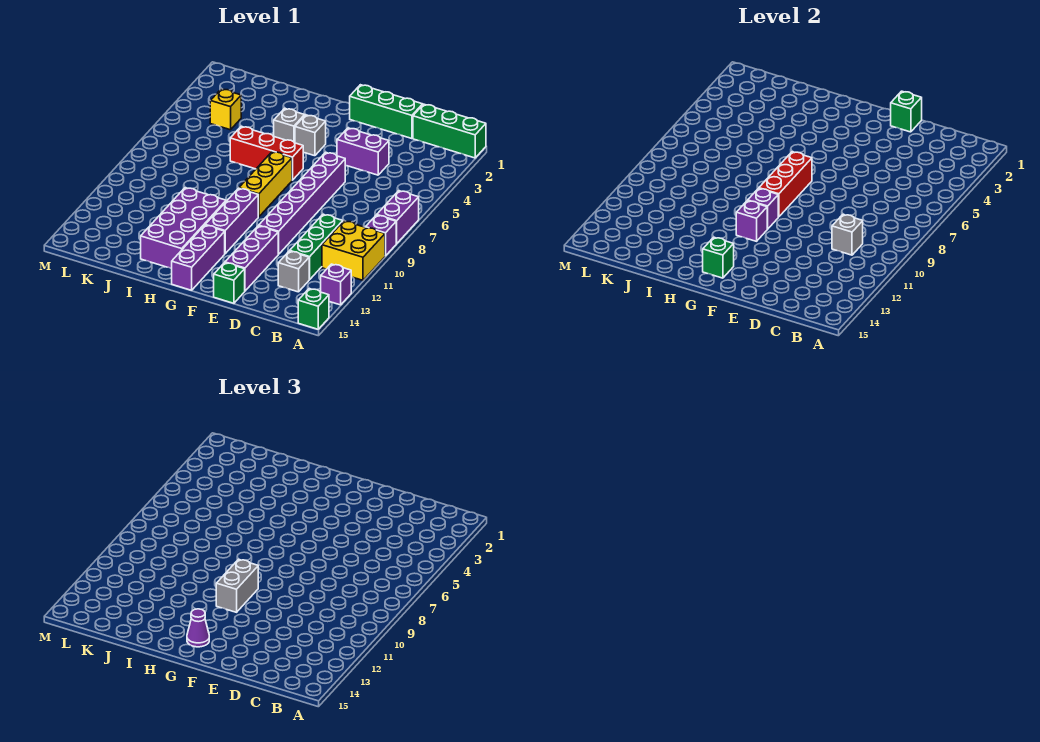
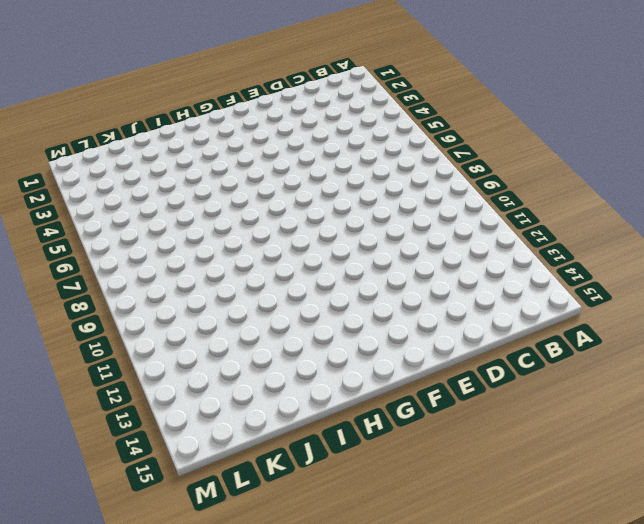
none -> green 1x3 brick [413,104,486,158]
none -> purple 1x2 brick [377,191,419,243]
none -> purple 1x1 brick [365,215,397,256]

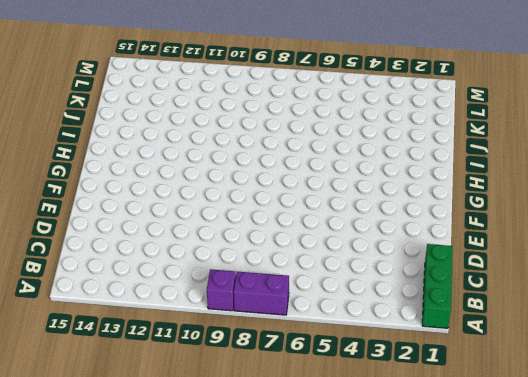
none -> yellow 2x2 brick [322,221,385,280]
none -> purple 1x1 brick [321,264,351,305]
none -> green 1x1 brick [298,289,329,329]

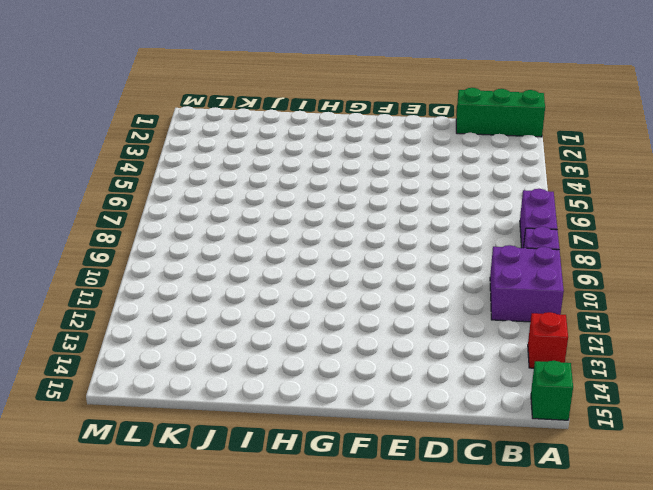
purple 2x2 brick [490,245,564,322] -> yellow 2x2 brick [322,221,385,280]
red 1x1 brick [528,312,568,368] -> purple 1x1 brick [321,264,351,305]
none -> green 1x3 brick [290,215,343,279]
none -> grey 1x1 brick [278,251,310,292]
none -> green 1x3 brick [350,85,423,139]

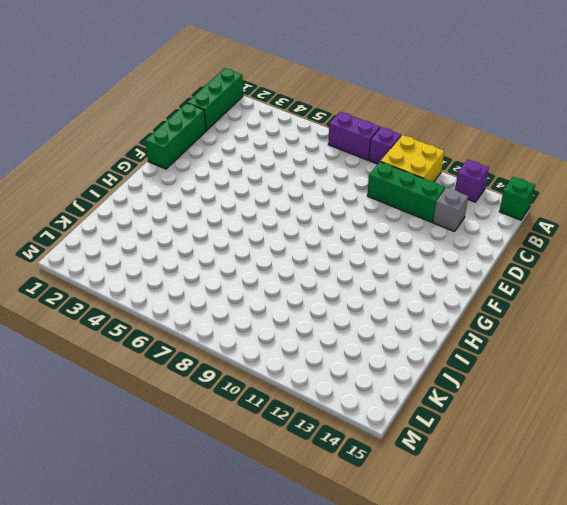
none -> purple 1x2 brick [337,128,389,175]
none -> purple 1x6 brick [259,153,345,254]
none -> purple 1x3 brick [225,226,278,291]

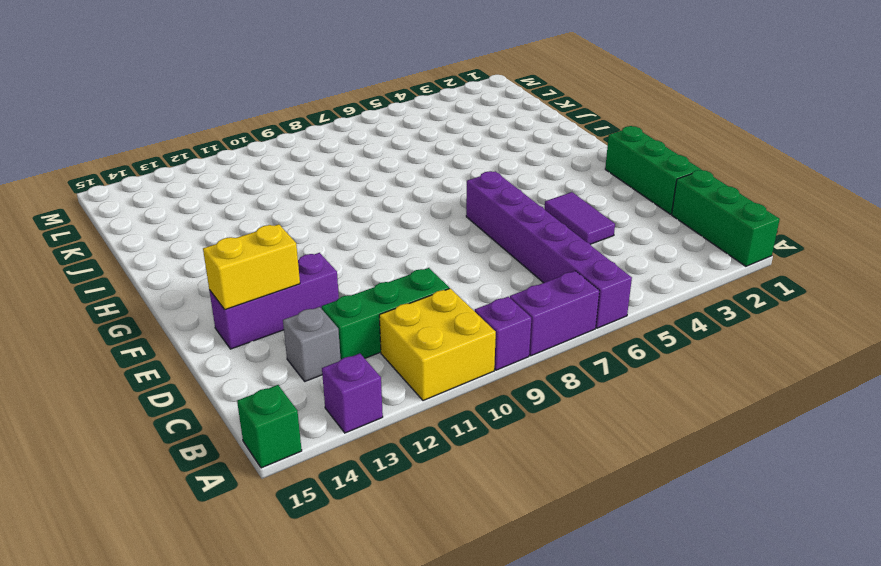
purple 1x6 brick [466,171,632,328] -> purple 1x6 brick turned to [259,153,345,254]
purple 1x2 tile [544,192,615,244] -> purple 1x2 brick [337,128,389,175]
yellow 1x2 brick [203,224,300,310] -> none
none -> green 1x1 brick [214,263,245,304]
none -> grey 1x1 brick [295,115,326,156]
none -> red 1x3 brick [230,127,303,180]

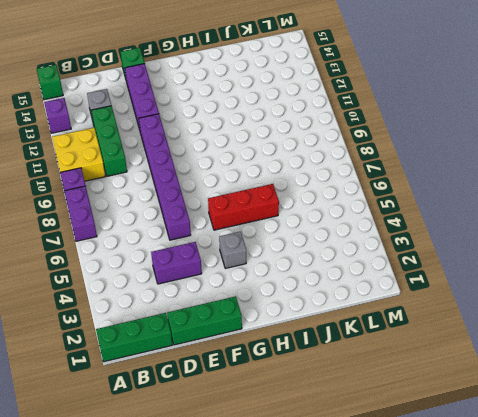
none -> yellow 1x3 brick [239,152,292,217]
none -> purple 1x3 brick [206,188,258,253]
none -> purple 1x3 brick [172,225,225,290]

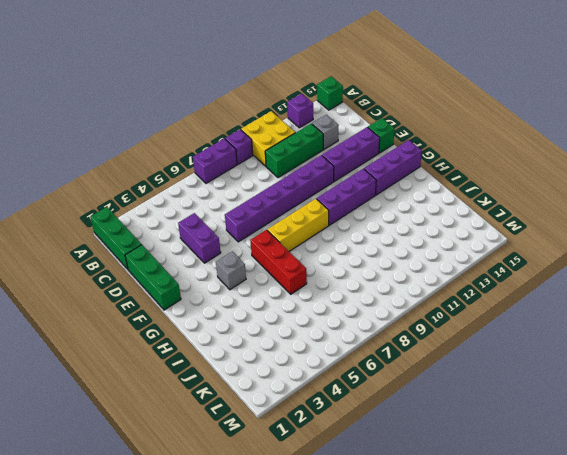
none -> grey 1x1 brick [274,108,305,143]
none -> purple 2x4 brick [141,188,226,269]
none -> yellow 1x1 brick [210,89,241,130]

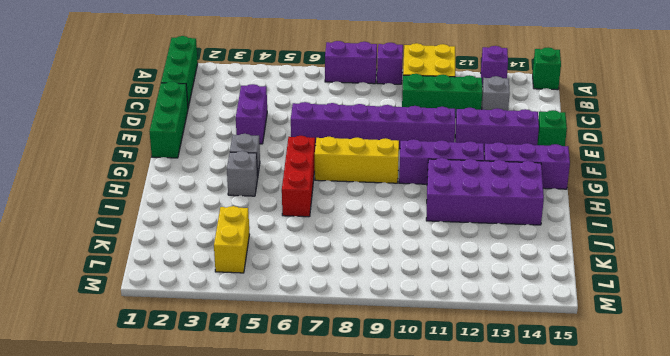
yellow 1x2 brick [214,206,249,273] -> yellow 1x1 brick [210,89,241,130]
none -> grey 1x1 brick [832,215,863,255]
none -> green 1x1 brick [891,91,922,132]
none -> red 1x3 brick [759,152,812,217]

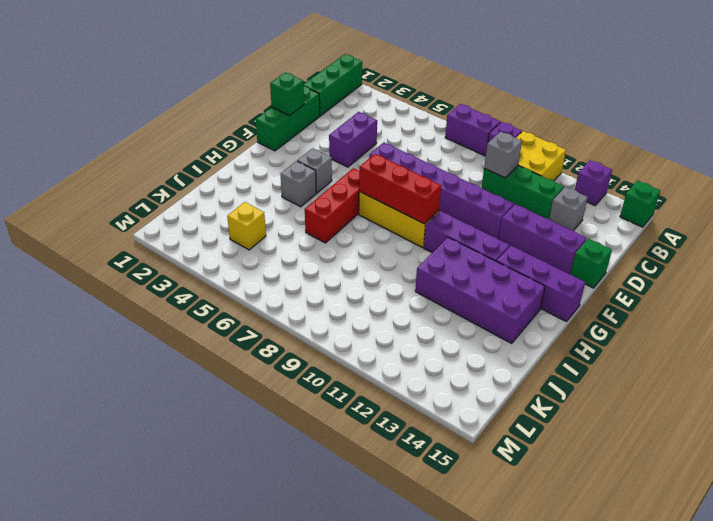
none -> purple 1x1 brick [748,188,778,229]
none -> purple 1x1 brick [736,201,767,241]
none -> green 1x1 brick [703,237,734,278]

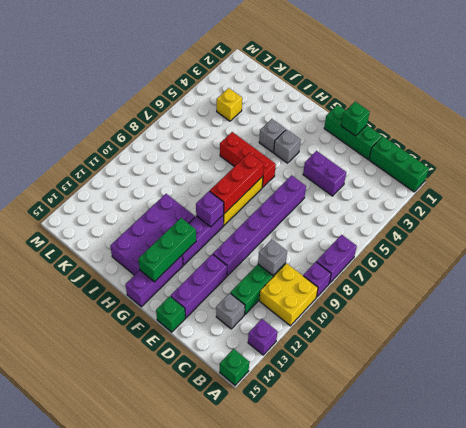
green 1x3 brick [138,218,196,282] -> green 1x1 brick [703,237,734,278]
none -> purple 1x1 brick [736,201,767,241]
none -> grey 1x2 brick [216,559,258,612]
none -> purple 1x1 cone [187,609,209,647]

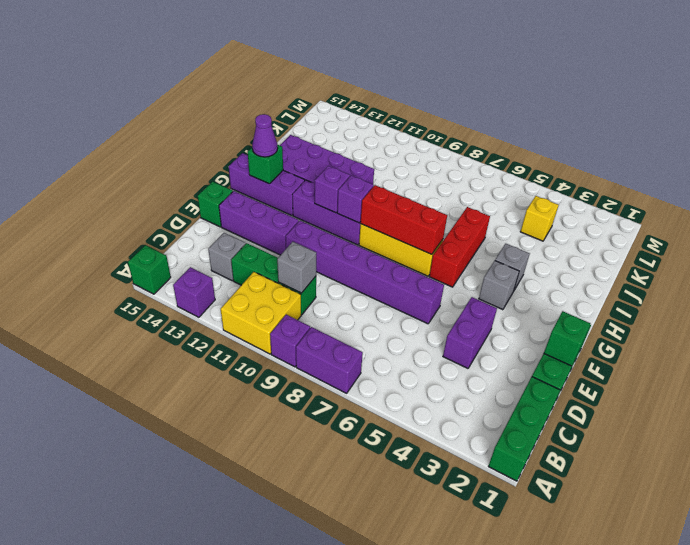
none -> grey 1x2 brick [216,559,258,612]

